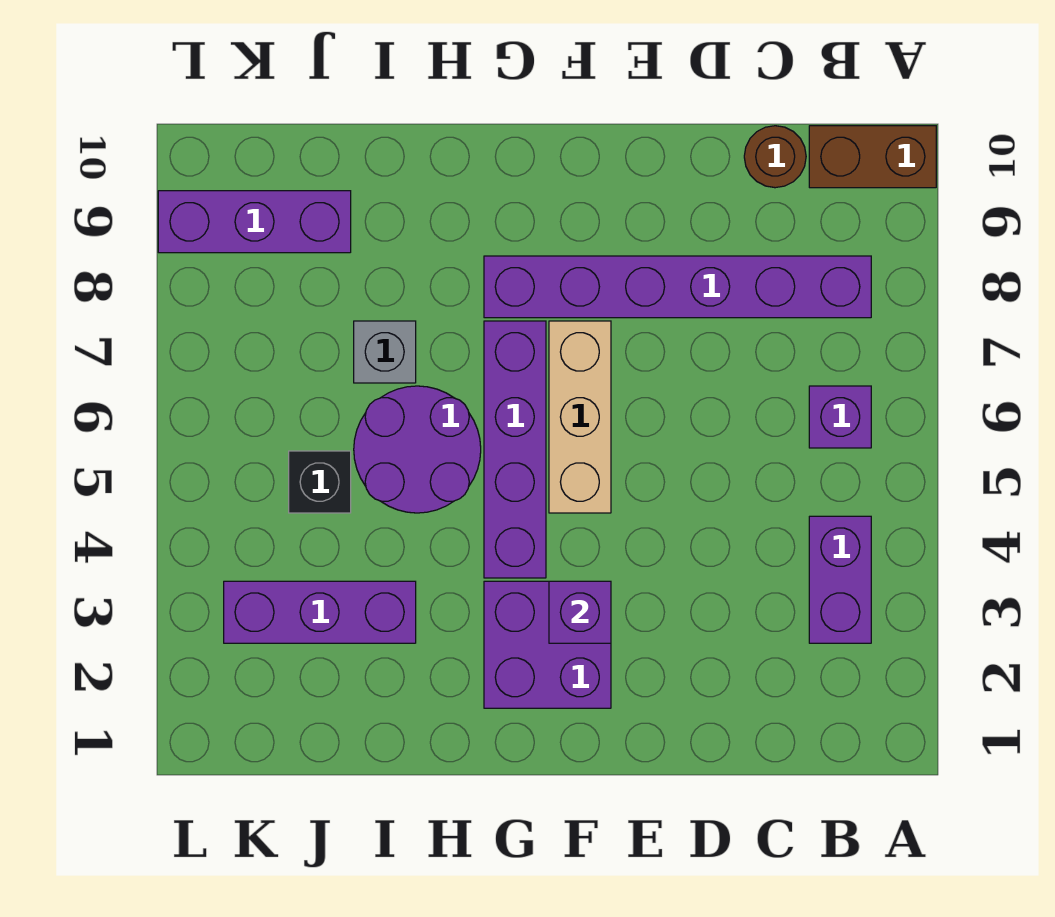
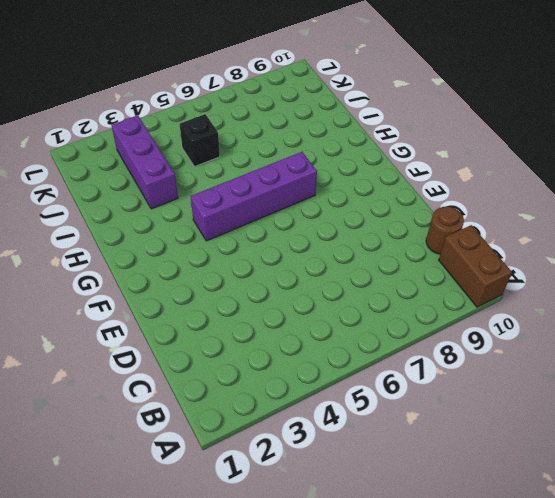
none -> purple 1x2 brick [809,516,871,643]
none -> purple 1x1 brick [809,386,871,448]
none -> purple 1x6 brick [484,256,871,318]

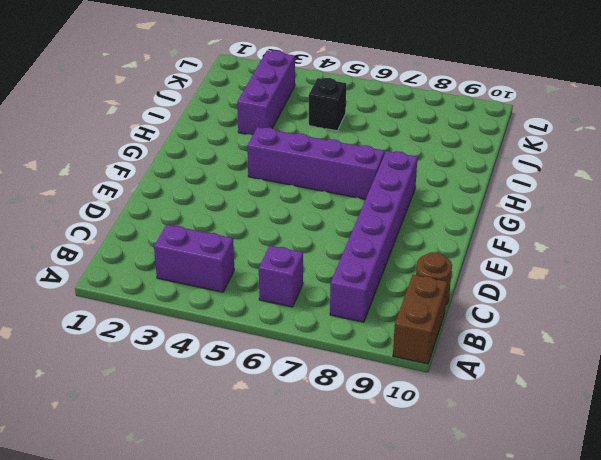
none -> purple 2x2 brick [484,581,611,708]
none -> tan 1x3 brick [549,321,611,513]
none -> purple 2x2 round brick [354,386,481,513]

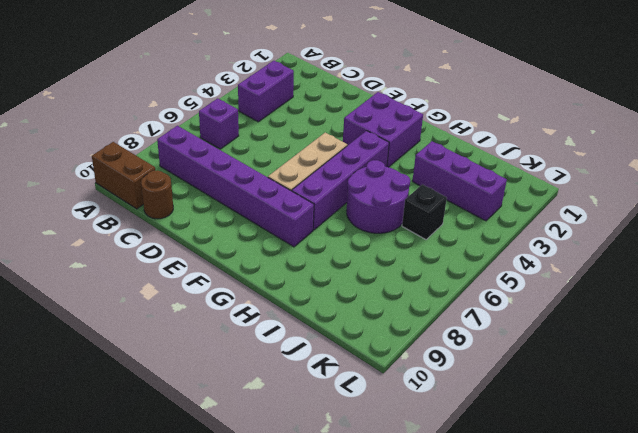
none -> grey 1x1 brick [354,321,416,383]
none -> purple 1x3 brick [158,191,351,253]
none -> purple 1x1 brick [549,581,611,643]

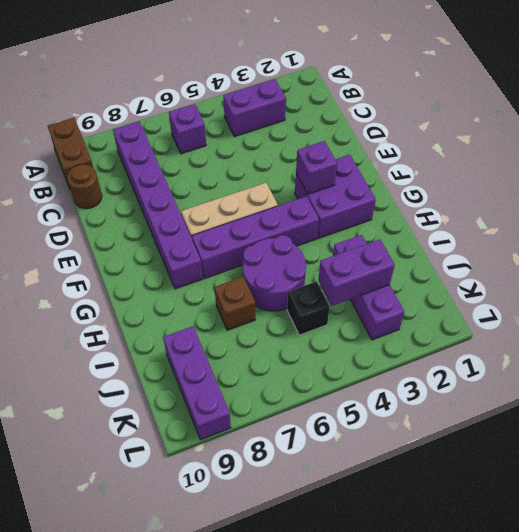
brown 1x1 brick [215,277,256,330] -> grey 1x1 brick [354,321,416,383]
purple 1x2 brick [318,239,395,306] -> none

